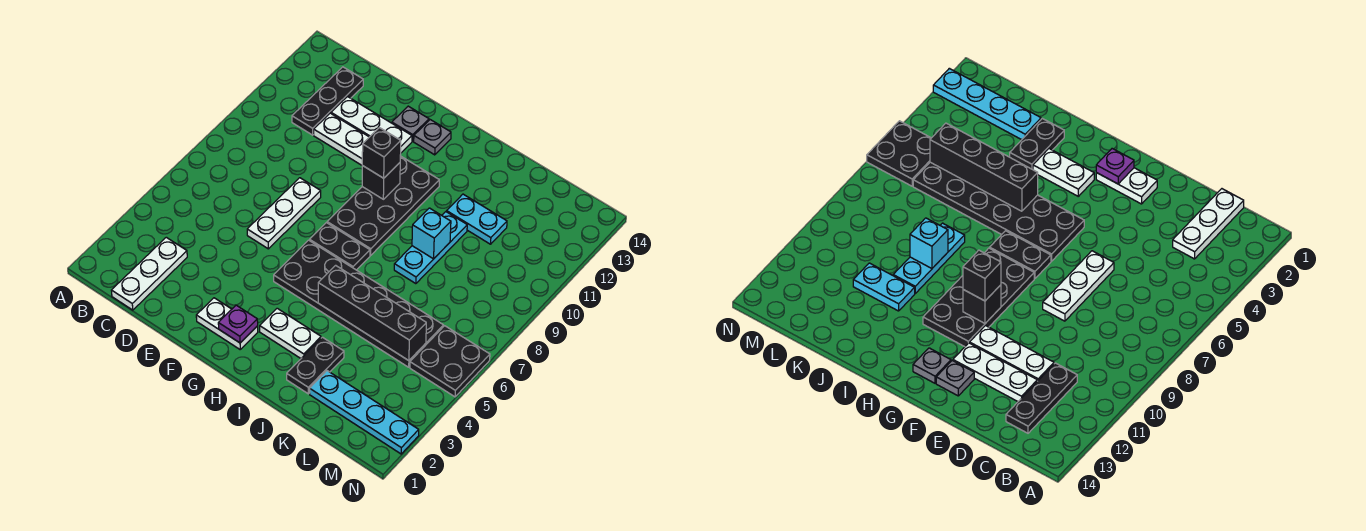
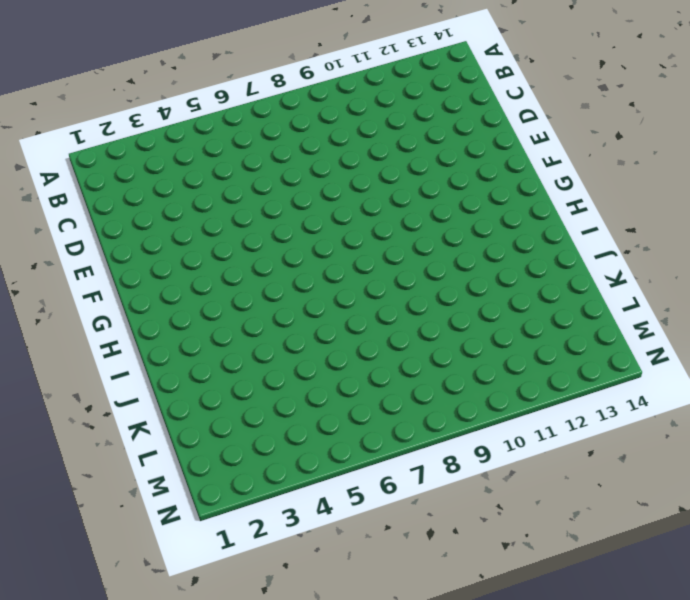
none -> white 1x3 plate [111,237,187,310]
none -> black 1x3 plate [292,67,363,135]
none -> white 1x3 plate [314,113,369,165]

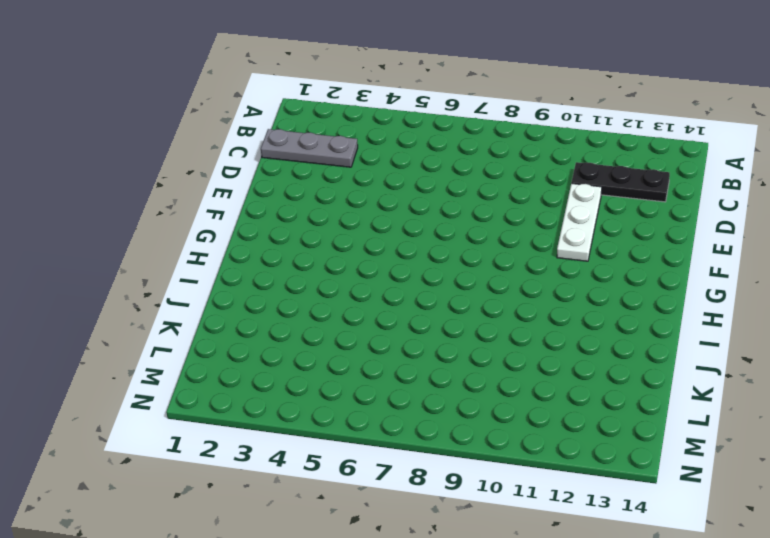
grey 1x3 plate [261,129,358,167] -> white 1x3 plate [111,237,187,310]
none -> white 1x3 plate [331,97,412,153]
none -> white 1x3 plate [247,178,321,249]
none -> white 1x2 plate [196,298,258,349]

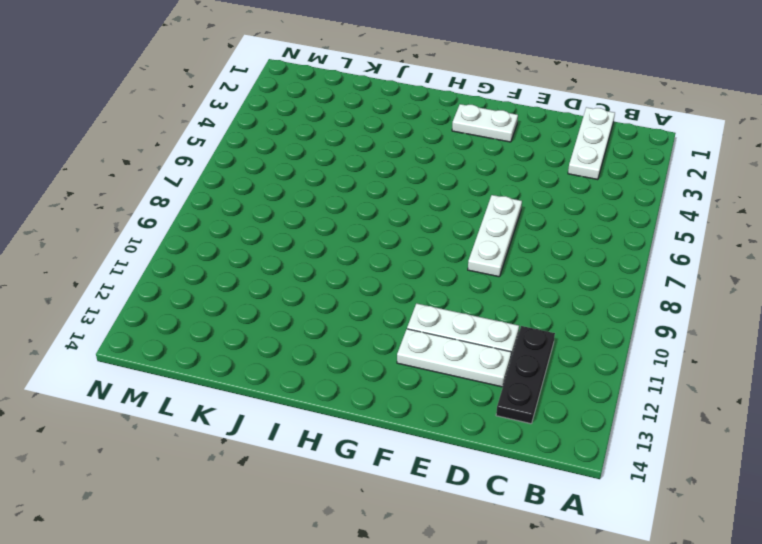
none -> grey 1x1 plate [392,106,429,141]
none -> black 2x6 plate [274,240,444,367]
none -> black 1x2 plate [309,223,370,270]

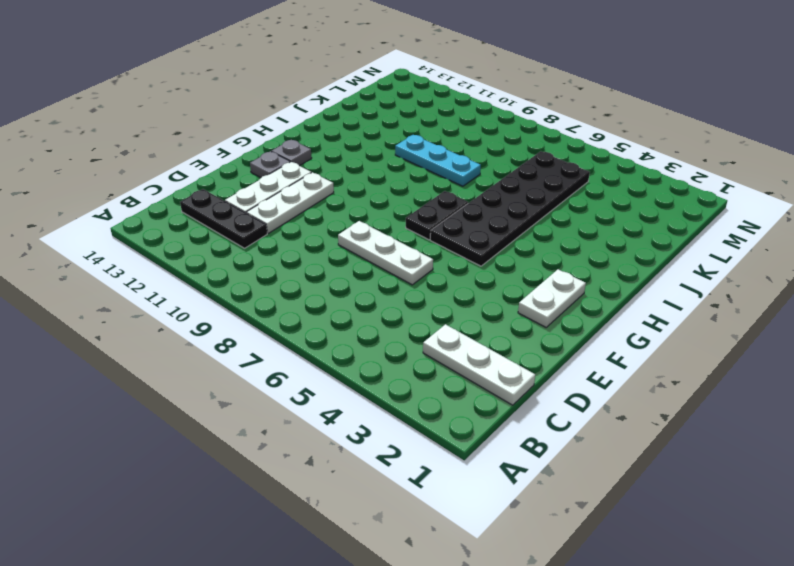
none -> black 2x4 plate [327,156,439,255]
none -> white 1x2 plate [260,308,321,358]
none -> black 1x2 plate [287,337,344,394]

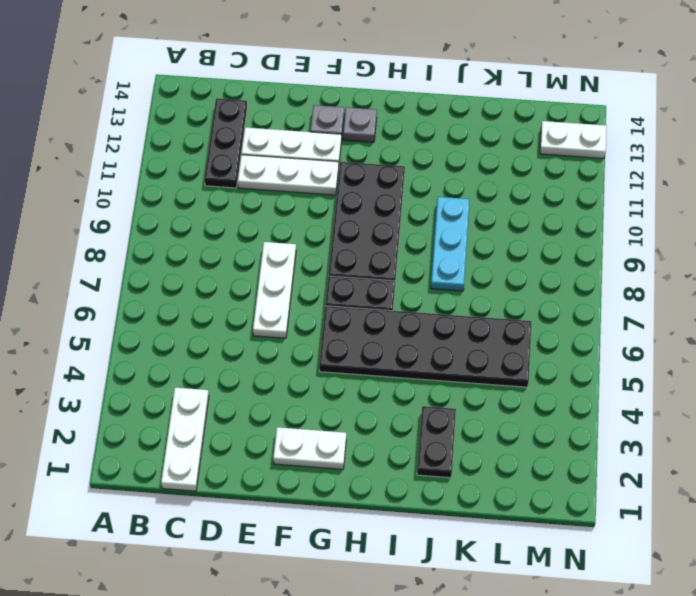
white 1x2 plate [540,121,606,159] -> white 1x2 plate moved to [260,308,321,358]
none -> cyan 1x2 plate [447,194,507,244]
none -> cyan 1x4 plate [310,371,419,454]
none -> black 2x2 plate [410,326,490,397]

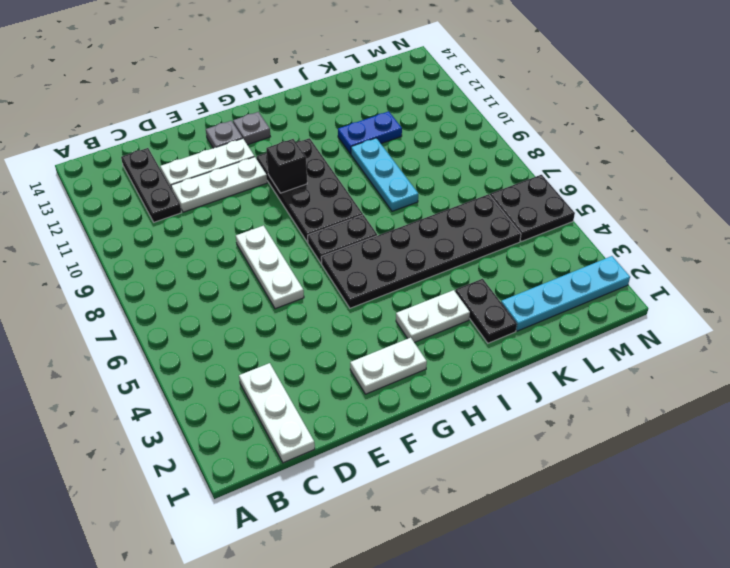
blue 1x2 plate [338,111,402,154] -> cyan 1x2 plate [447,194,507,244]
none -> purple 1x1 plate [218,305,258,343]
none -> black 1x4 brick [318,265,426,361]
none -> cyan 1x1 brick [412,208,451,259]

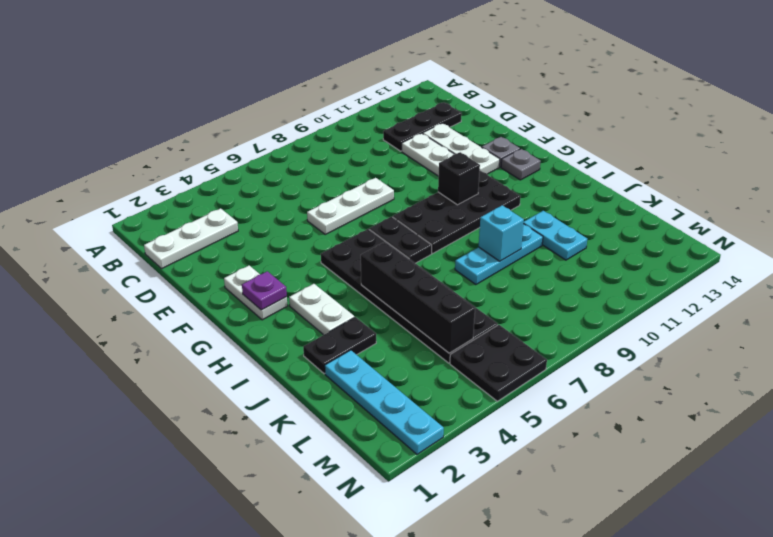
none -> black 1x1 brick [362,128,401,178]

